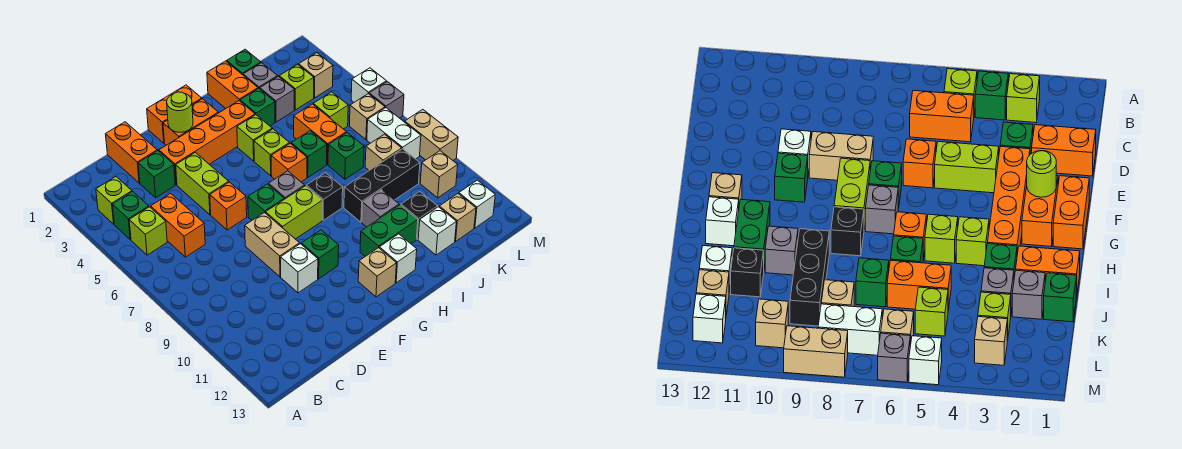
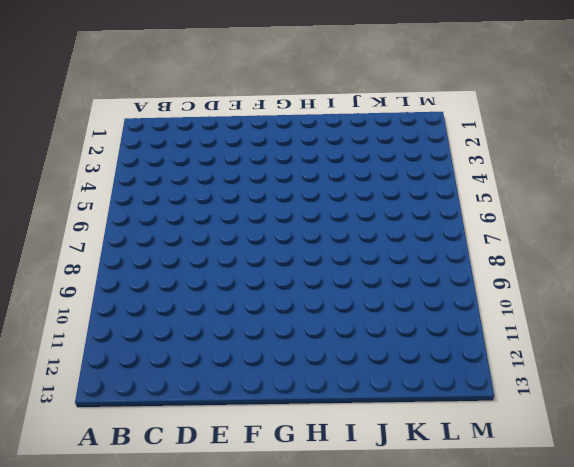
none -> lime 1x1 brick [96,177,132,224]
none -> green 1x1 brick [112,192,149,240]
none -> lime 1x1 brick [129,207,167,255]
none -> orange 1x2 brick [151,193,205,257]

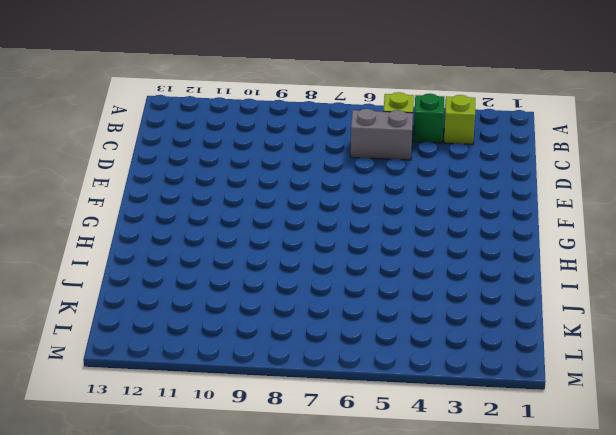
grey 1x2 brick [350,109,413,160] -> orange 1x2 brick [151,193,205,257]
none -> orange 1x2 brick [106,122,157,183]
none -> green 1x1 brick [138,151,175,198]
none -> orange 1x4 brick [159,101,255,185]
none -> lime 1x2 brick [176,152,229,215]

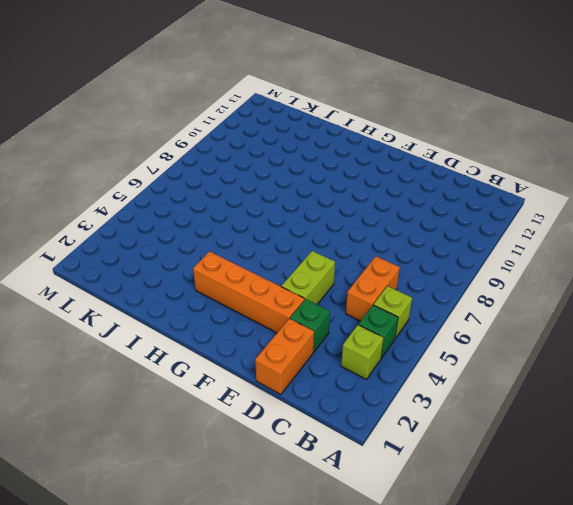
none -> orange 1x1 brick [210,182,247,230]
none -> tan 1x2 brick [245,212,300,277]
none -> white 1x1 brick [281,244,318,293]
none -> orange 1x2 brick [147,85,202,143]

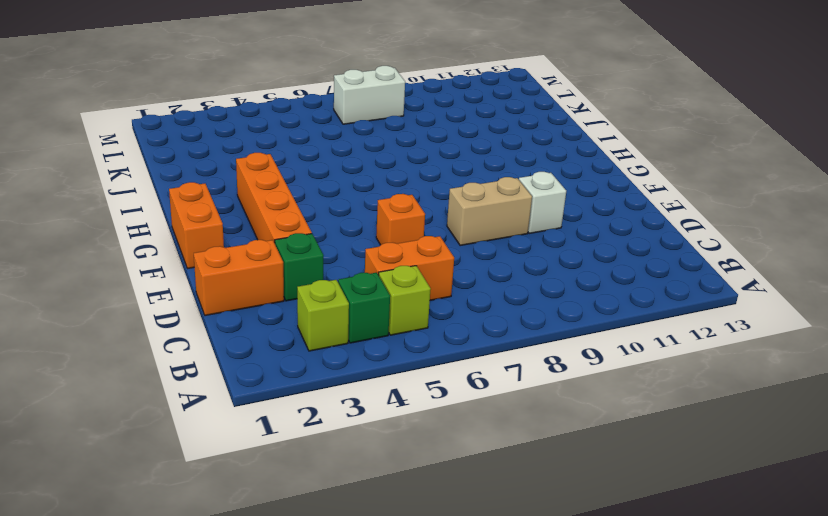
none -> lime 1x2 brick [176,152,229,215]
none -> orange 1x2 brick [163,99,218,145]
none -> green 1x1 brick [248,184,284,220]
none -> lime 1x2 brick [266,186,322,239]

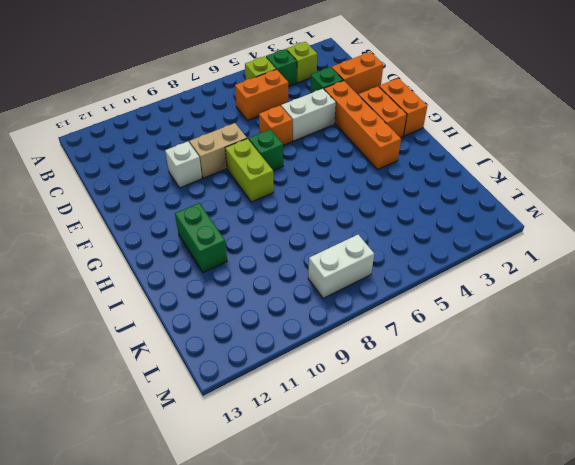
white 1x2 brick [281,89,336,141] -> lime 1x2 brick [176,152,229,215]
none -> green 1x1 brick [301,230,339,279]
none -> grey 1x1 brick [268,171,305,199]
none -> tan 1x1 brick [358,248,396,297]
none -> lime 1x1 brick [237,115,272,161]

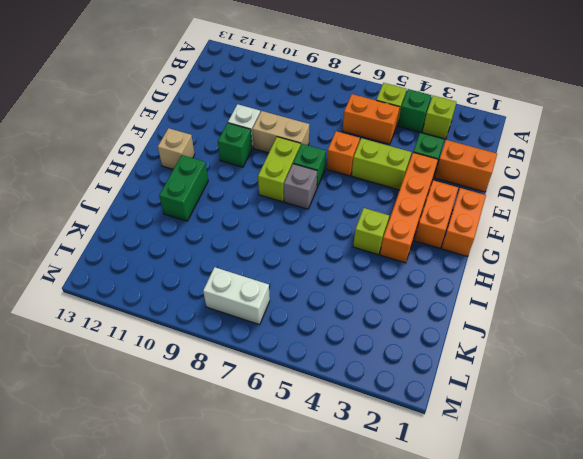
none -> lime 1x1 brick [254,129,289,176]
none -> orange 1x1 brick [271,143,307,182]
none -> black 1x1 brick [306,173,343,220]
none -> white 1x1 brick [379,234,417,283]

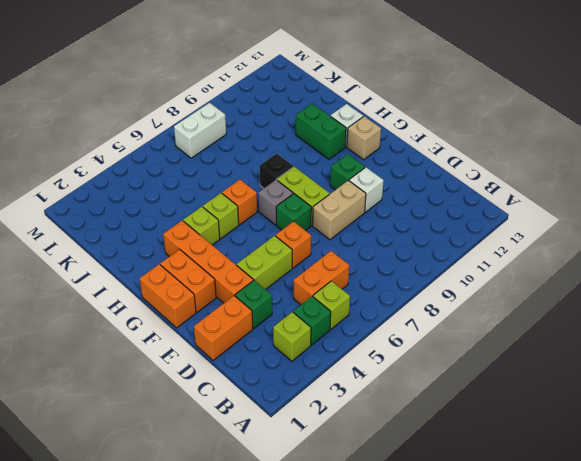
none -> orange 1x2 brick [207,61,258,108]
none -> green 1x1 brick [240,89,275,126]
none -> green 1x1 brick [291,131,327,177]
none -> black 1x3 brick [344,149,420,222]

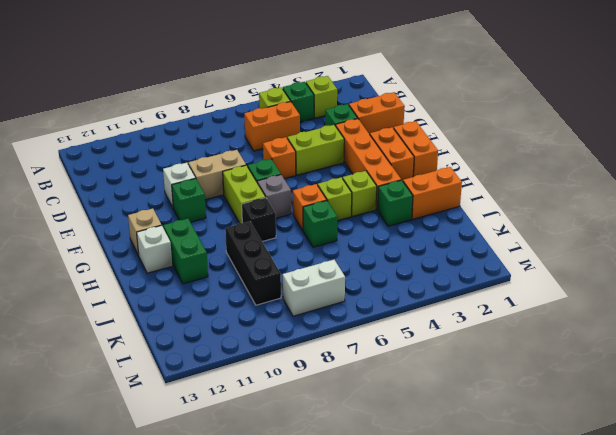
none -> grey 1x1 brick [362,190,399,227]
none -> green 1x1 brick [227,49,261,75]
none -> grey 1x1 brick [243,63,278,89]
none -> grey 1x1 brick [260,76,294,122]

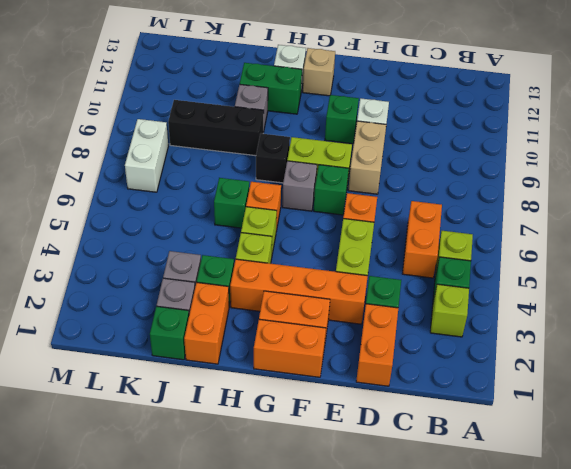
none -> orange 1x2 brick [294,104,346,165]
none -> green 1x1 brick [328,133,364,179]
none -> black 1x1 brick [401,192,438,239]
none -> white 1x1 brick [418,207,456,255]

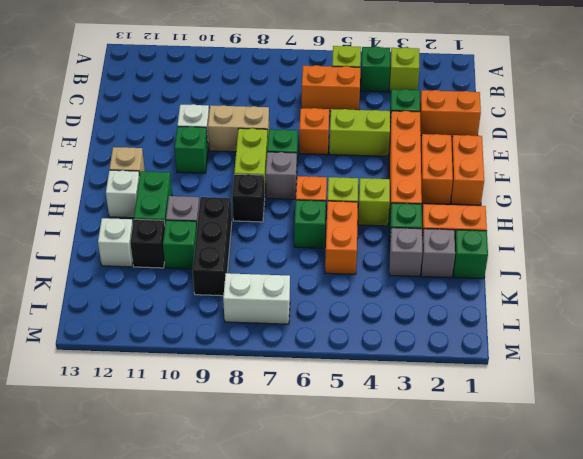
orange 1x2 brick [325,201,358,274] -> orange 1x2 brick turned to [294,104,346,165]
green 1x1 brick [163,220,197,269] -> green 1x1 brick moved to [328,133,364,179]
none -> lime 1x1 brick [279,64,314,110]
none -> lime 1x1 brick [313,92,348,129]
none -> tan 1x1 brick [365,134,402,170]
none -> tan 1x1 brick [439,194,476,241]

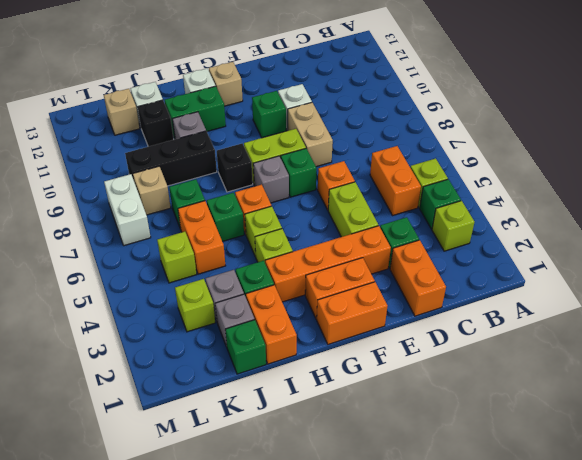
none -> tan 1x1 brick [299,53,333,98]
none -> tan 1x1 brick [350,94,385,140]
none -> tan 1x1 brick [420,151,458,198]
none -> white 1x1 brick [459,180,495,228]

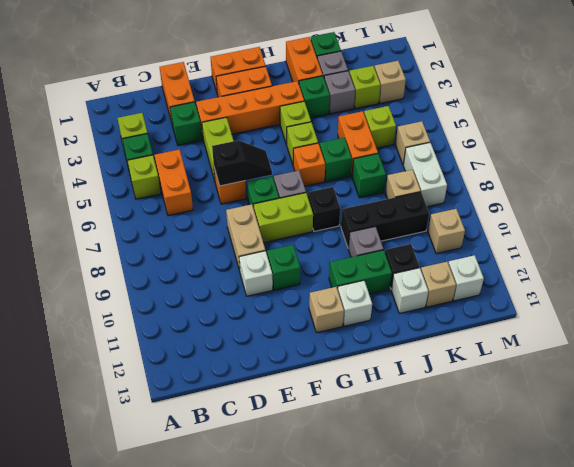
black 1x2 slope [212,140,272,186] -> none
none -> white 1x1 brick [351,68,386,102]
none -> grey 1x1 brick [369,82,404,118]
none -> tan 1x2 brick [405,109,458,160]
none -> lime 1x1 round brick [167,92,193,132]

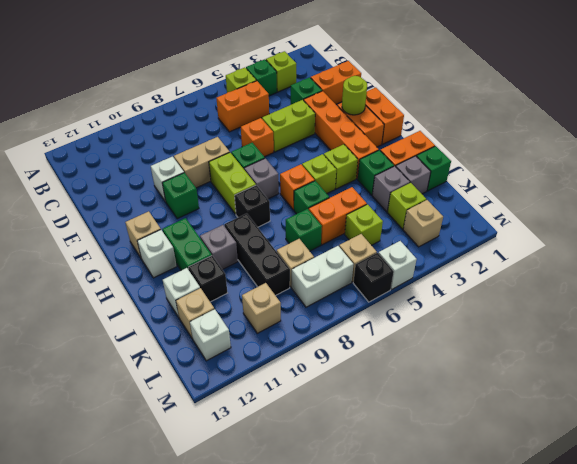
black 1x1 brick [353,253,394,302] -> grey 1x1 brick [369,82,404,118]
none -> tan 1x2 brick [405,109,458,160]

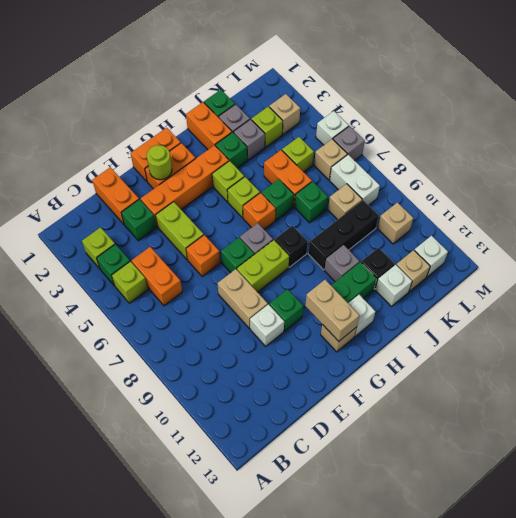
tan 1x2 brick [305,280,359,341] -> tan 1x2 brick moved to [405,109,458,160]

